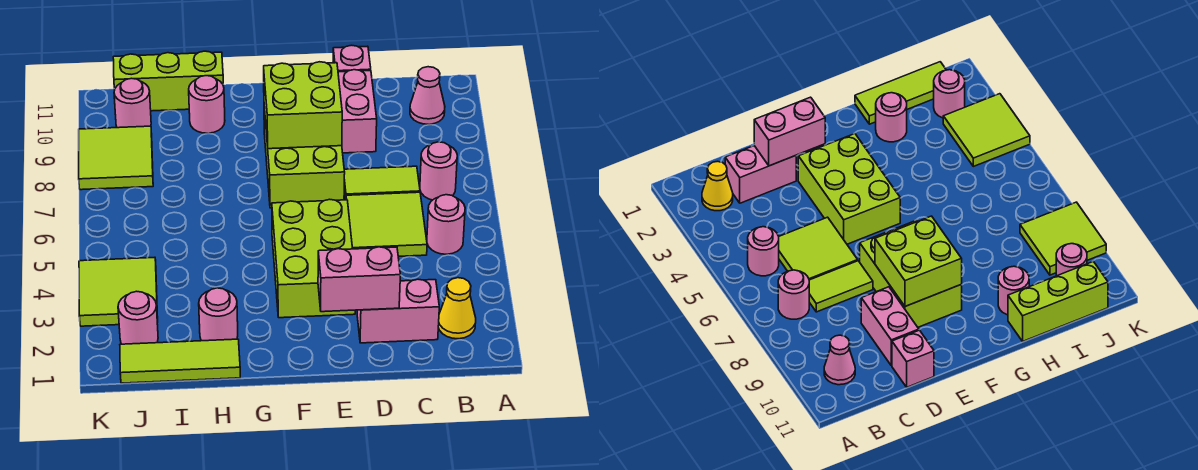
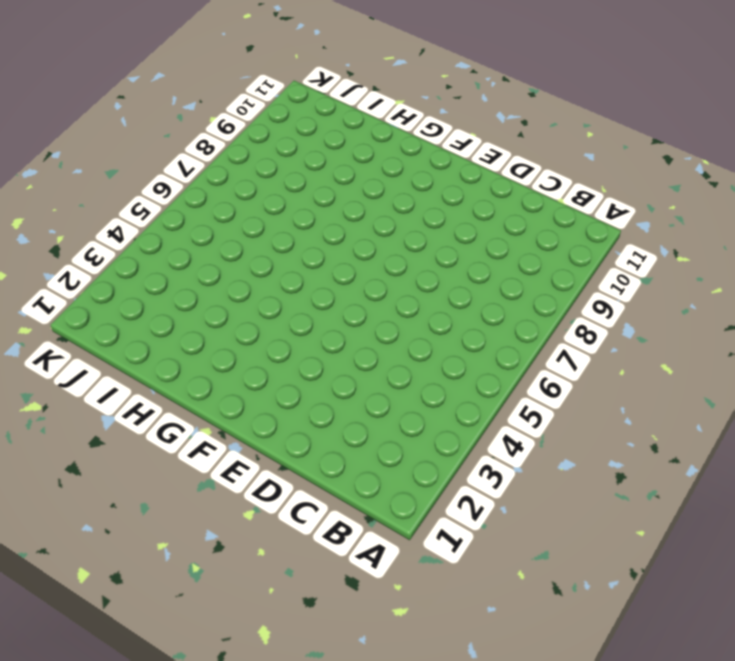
none -> yellow 1x1 cone [438,278,476,339]
none -> pink 1x1 round brick [427,195,465,254]
none -> pink 1x1 round brick [420,142,457,200]

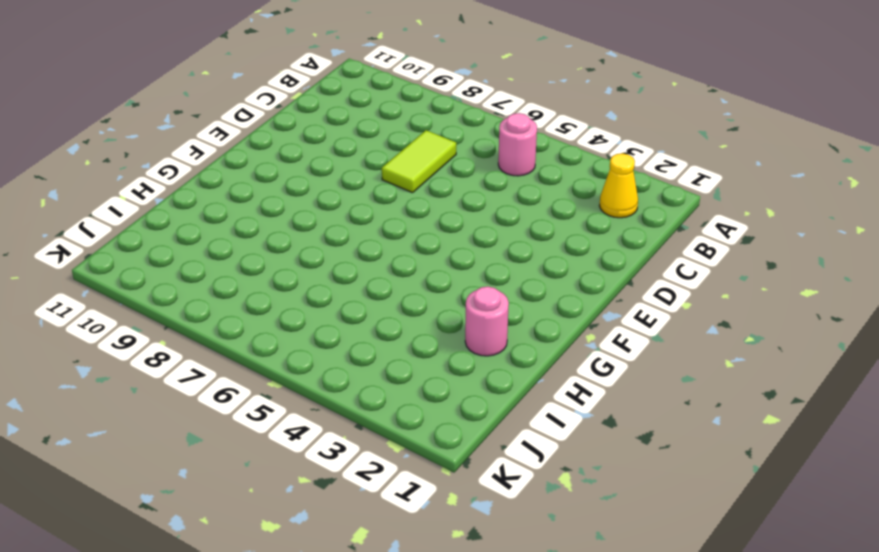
none -> pink 1x1 round brick [420,142,457,200]
none -> pink 1x1 cone [410,67,445,124]
none -> pink 1x2 brick [357,279,439,343]

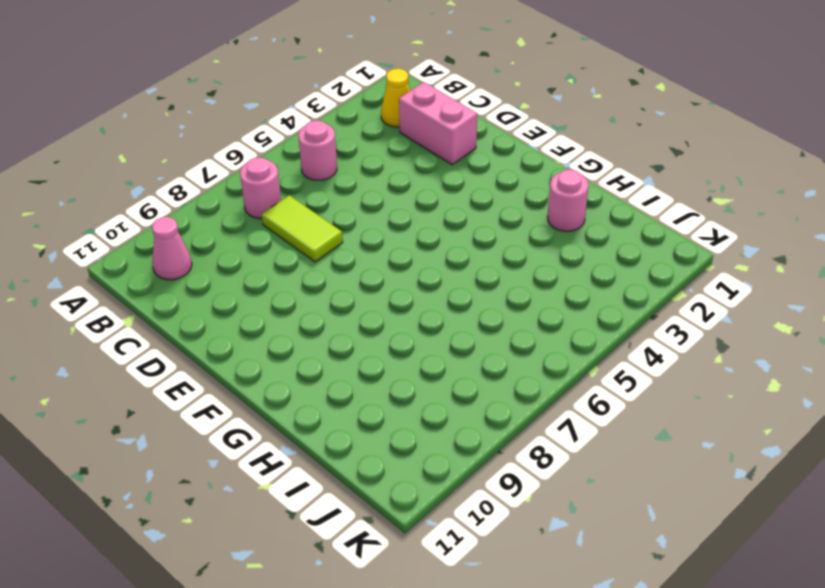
none -> lime 2x2 tile [346,192,427,256]
none -> pink 1x2 brick [338,70,377,153]
none -> pink 1x1 brick [333,45,371,72]

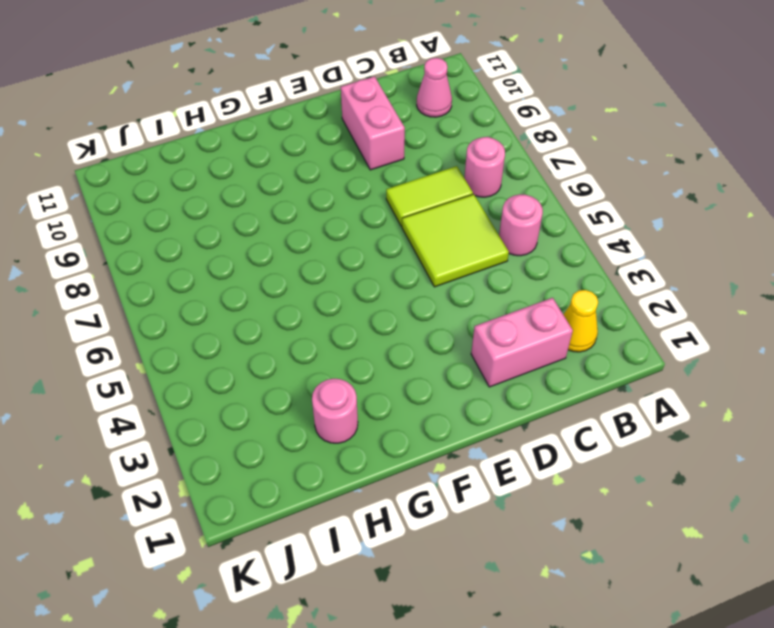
none -> pink 1x1 brick [333,45,371,72]
none -> lime 2x3 brick [272,199,355,318]
none -> lime 2x3 brick [264,107,345,208]

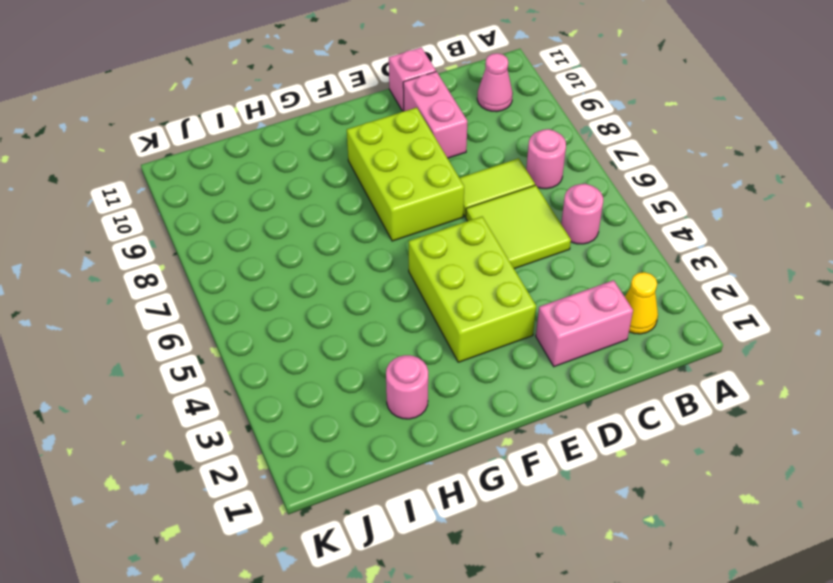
none -> lime 1x3 tile [120,339,240,383]
none -> pink 1x1 round brick [189,76,225,133]
none -> lime 1x3 brick [113,51,223,111]

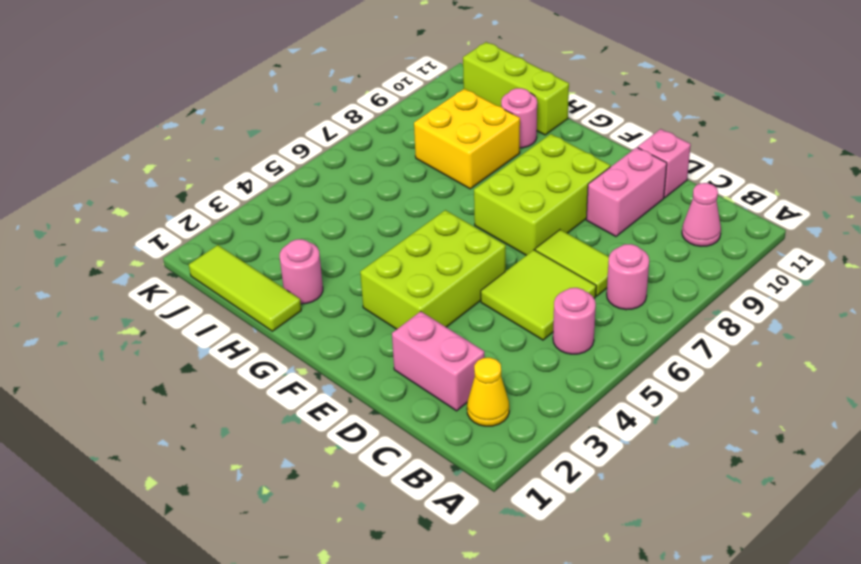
yellow 2x2 brick [414,89,520,189] -> none
none -> pink 1x1 round brick [118,291,158,344]
none -> lime 2x2 tile [79,257,158,326]
none -> lime 2x2 tile [79,126,153,190]

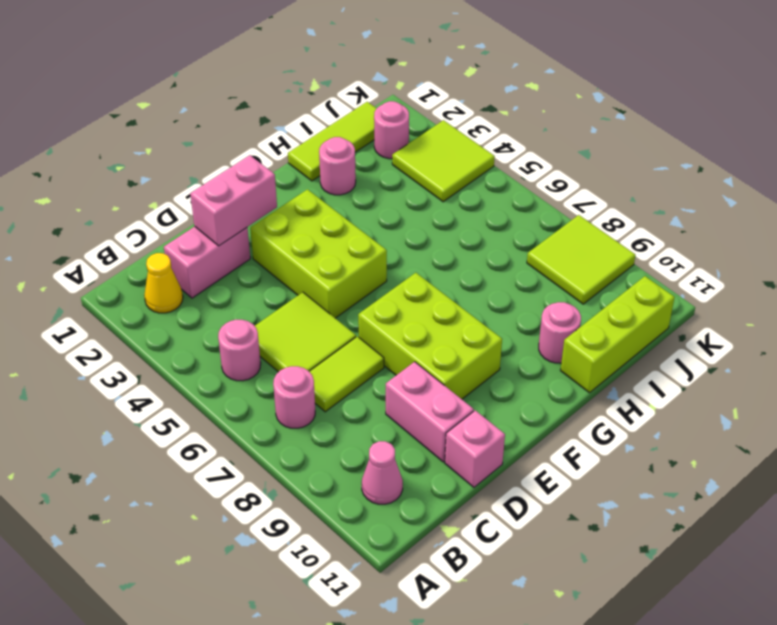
none -> pink 1x1 round brick [114,78,151,128]
none -> lime 2x2 brick [264,62,342,149]

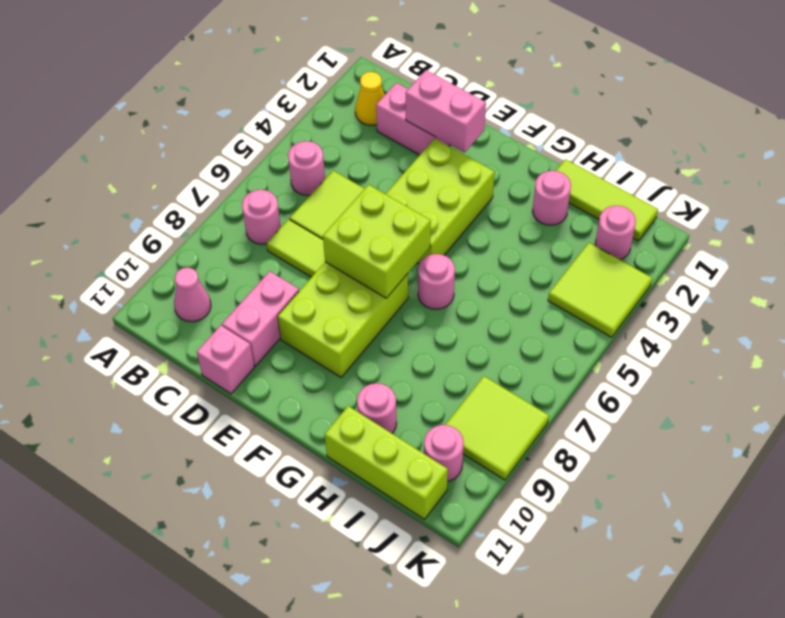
lime 2x2 brick [323,185,431,298] -> lime 2x2 brick moved to [264,62,342,149]
pink 1x1 round brick [418,254,455,309] -> none

